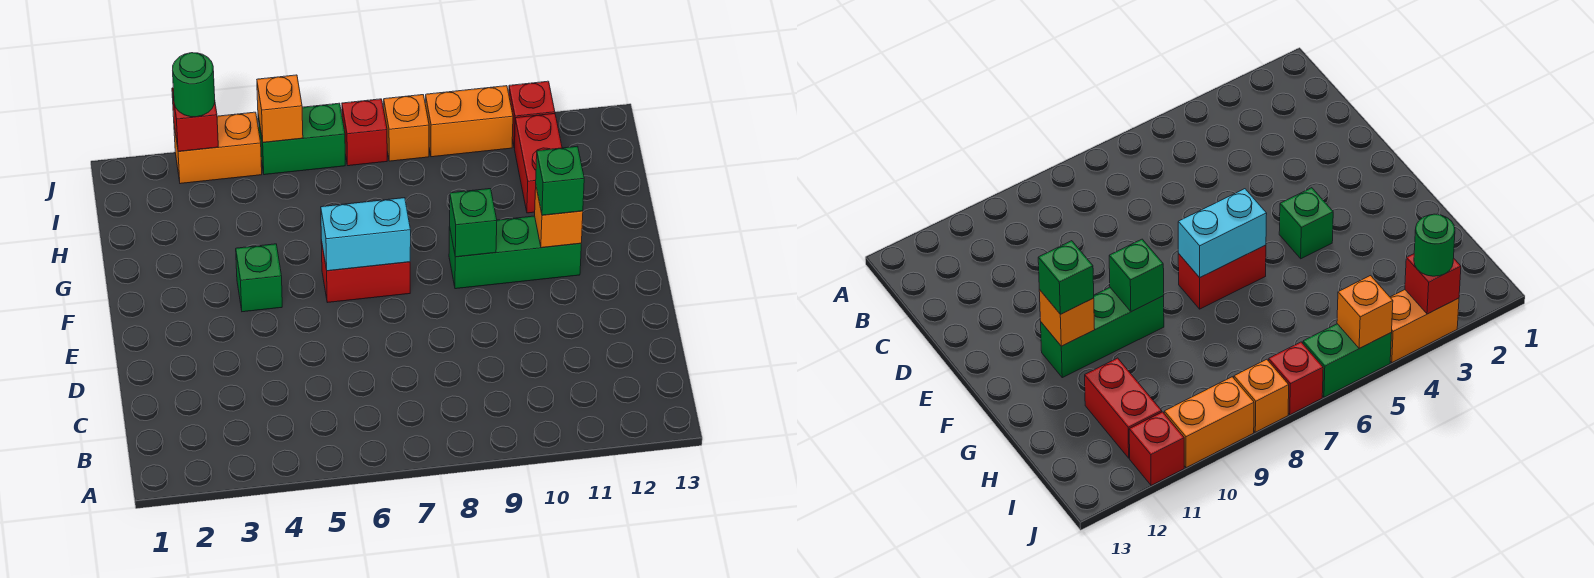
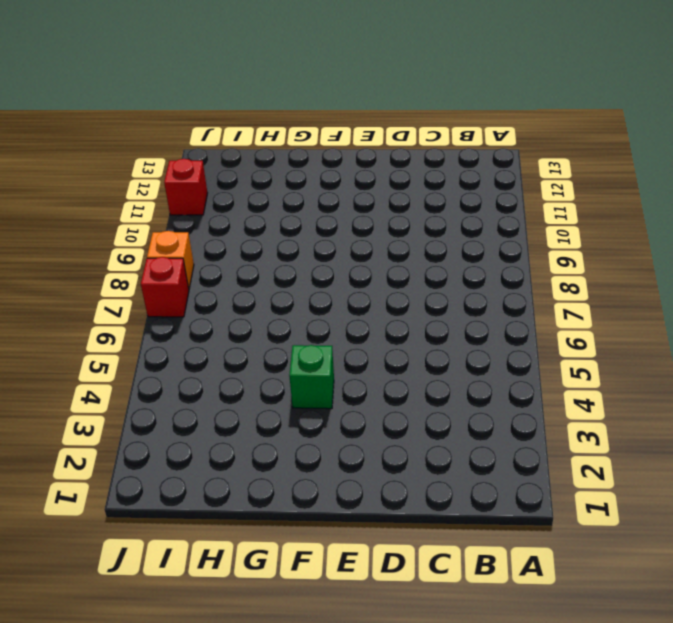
none -> red 1x2 brick [321,240,410,303]
none -> green 1x3 brick [449,216,581,289]
none -> red 1x2 brick [514,114,562,213]

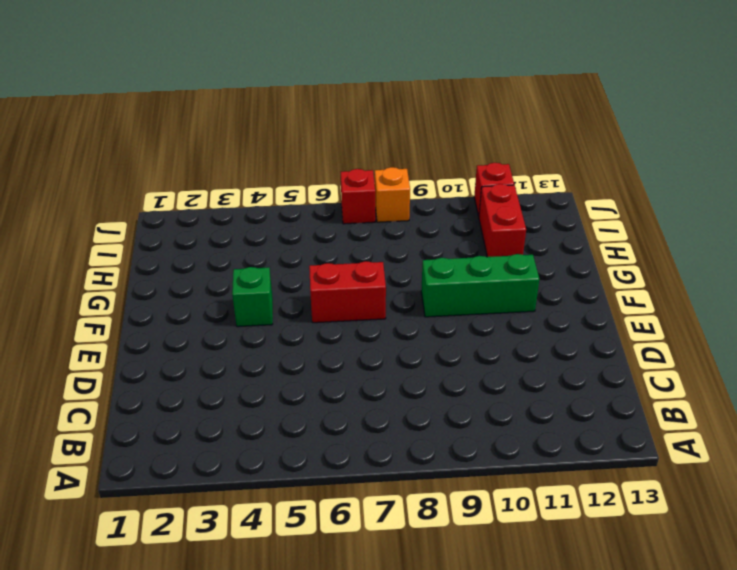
none -> orange 1x2 brick [174,112,262,184]
none -> green 1x2 brick [258,103,345,175]
none -> orange 1x2 brick [425,86,513,157]

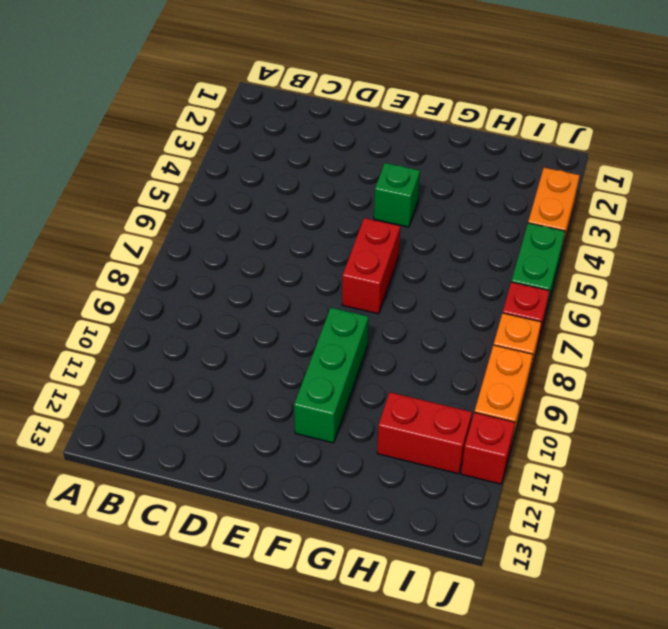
none -> cyan 1x2 brick [321,198,411,271]
none -> green 1x1 brick [450,189,497,257]
none -> orange 1x1 brick [535,188,583,248]

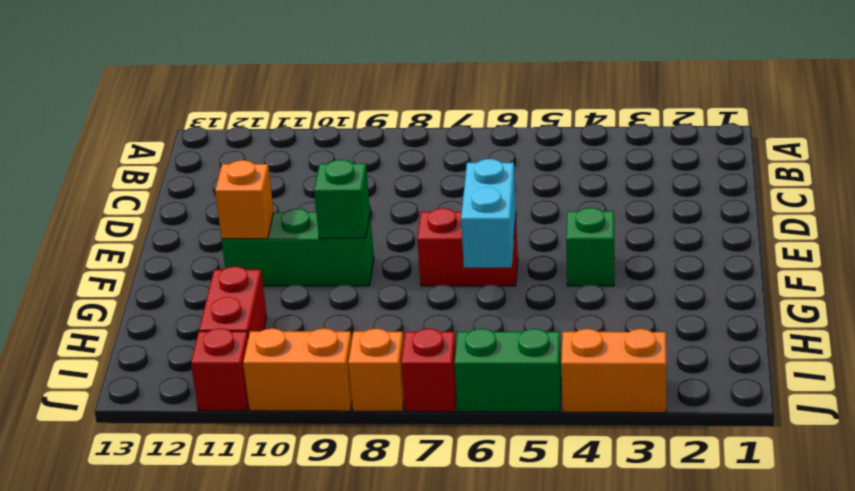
cyan 1x2 brick [461,159,516,268] -> cyan 1x2 brick turned to [321,198,411,271]
none -> red 1x1 brick [172,88,218,151]
none -> orange 1x1 brick [257,75,303,142]
none -> green 1x1 brick [536,146,584,215]

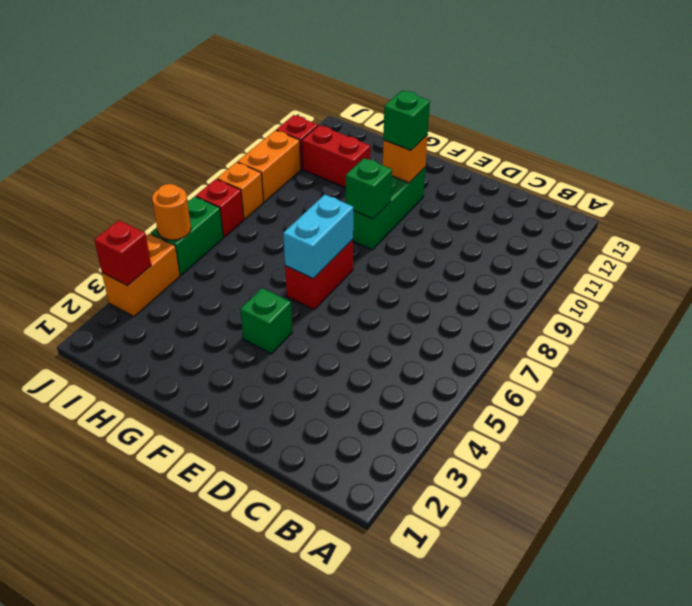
orange 1x1 round brick [152,184,191,240] -> orange 1x1 brick [257,75,303,142]
none -> green 1x1 round brick [173,53,215,117]

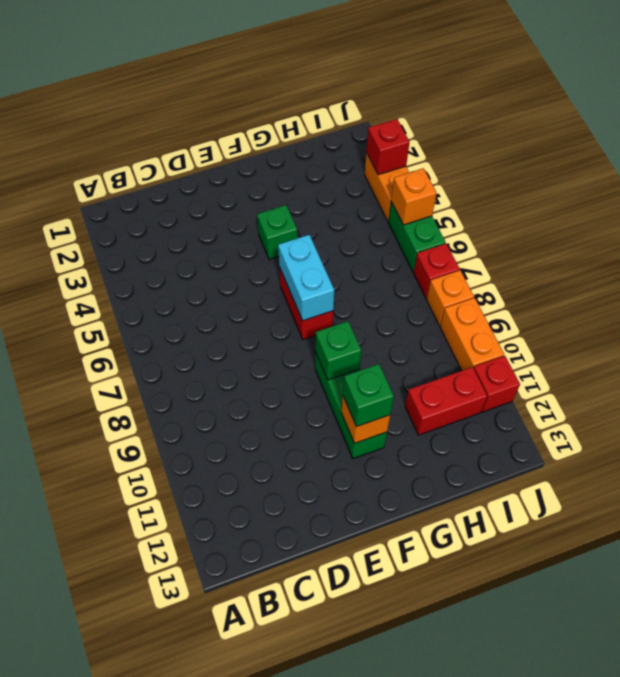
none -> green 1x1 round brick [173,53,215,117]

